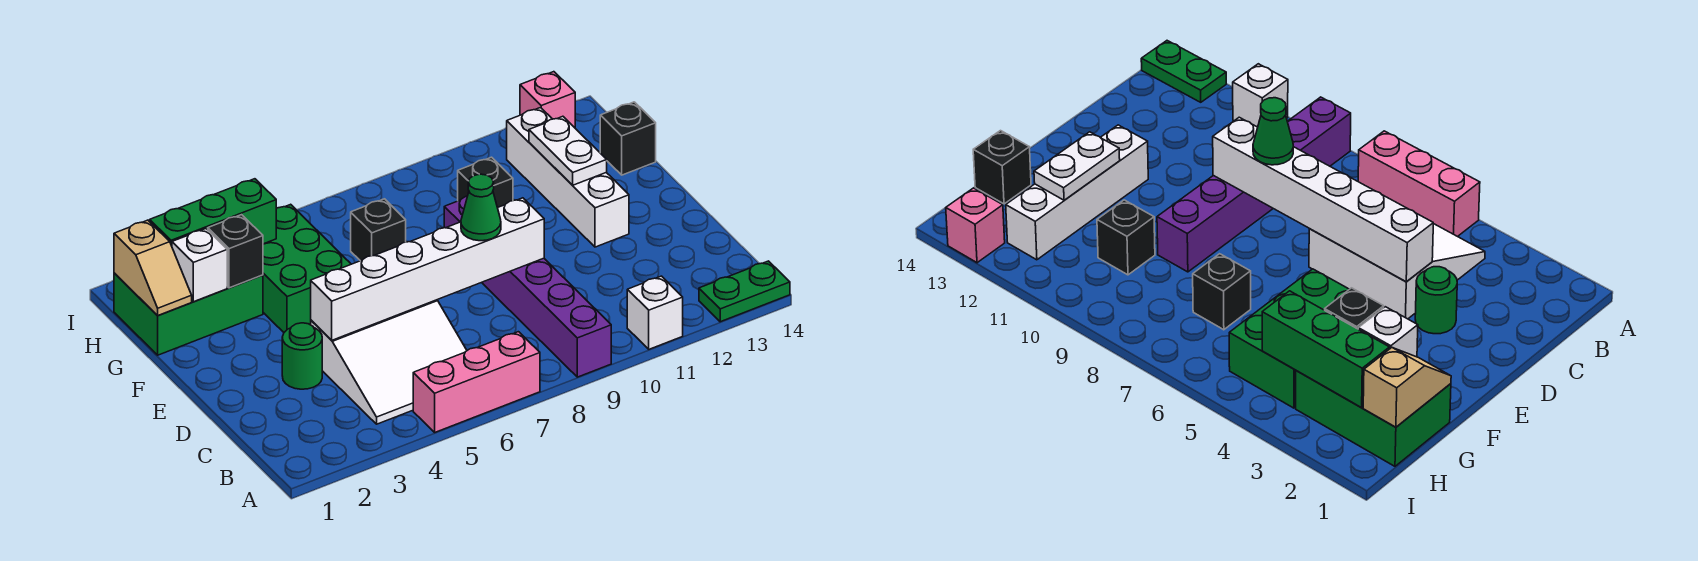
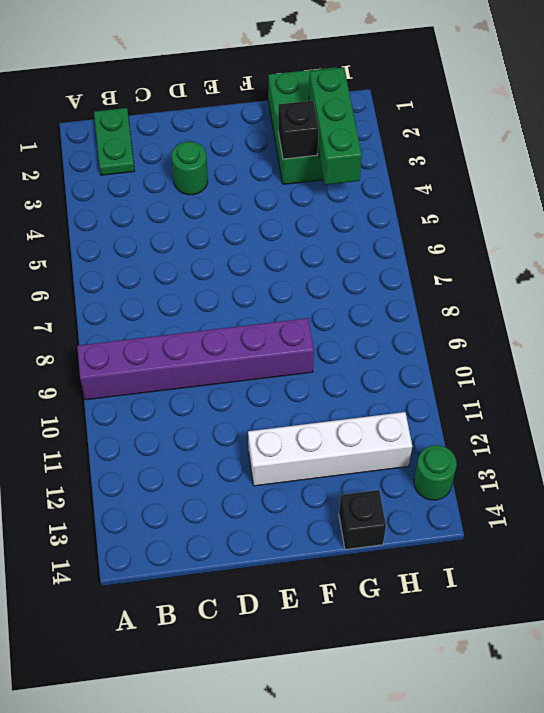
green 1x2 plate [94,108,135,175] -> green 1x2 plate moved to [699,261,790,322]
green 1x1 round brick [414,445,457,500] -> pink 1x1 brick [520,72,575,128]
none -> pink 1x3 brick [413,332,540,432]
none -> white 1x1 brick [627,276,683,349]
none -> white 3x3 slope [311,300,467,424]

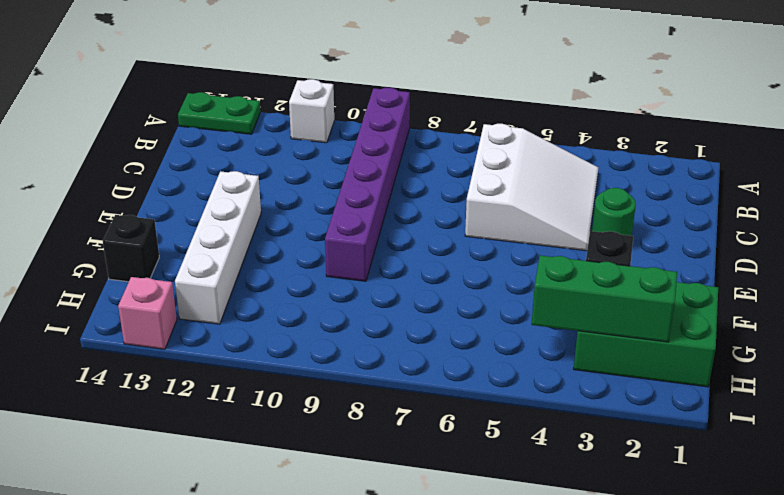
white 3x3 slope [465,124,598,251] -> white 3x3 slope turned to [311,300,467,424]
none -> pink 1x3 brick [413,332,540,432]
none -> green 2x3 brick [263,204,351,332]
none -> black 1x1 brick [351,199,406,261]

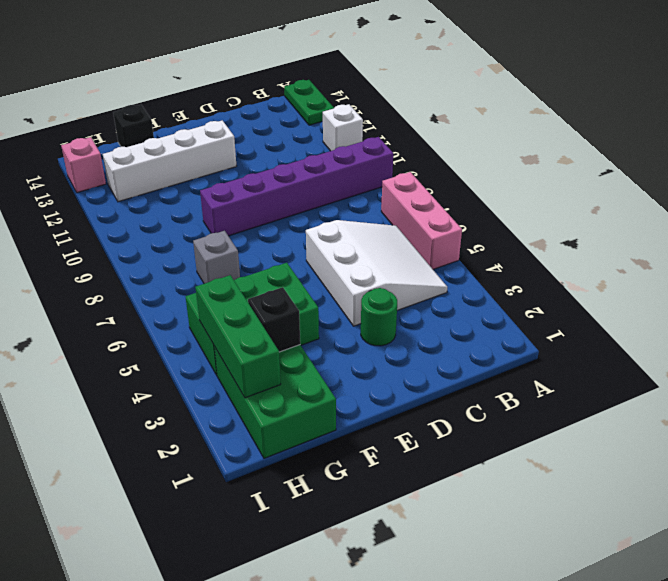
grey 1x1 brick [193,231,240,284] -> black 1x1 brick [351,199,406,261]
none -> black 1x1 brick [458,157,513,208]
none -> white 1x6 brick [311,198,544,340]
none -> white 1x2 plate [529,116,607,185]

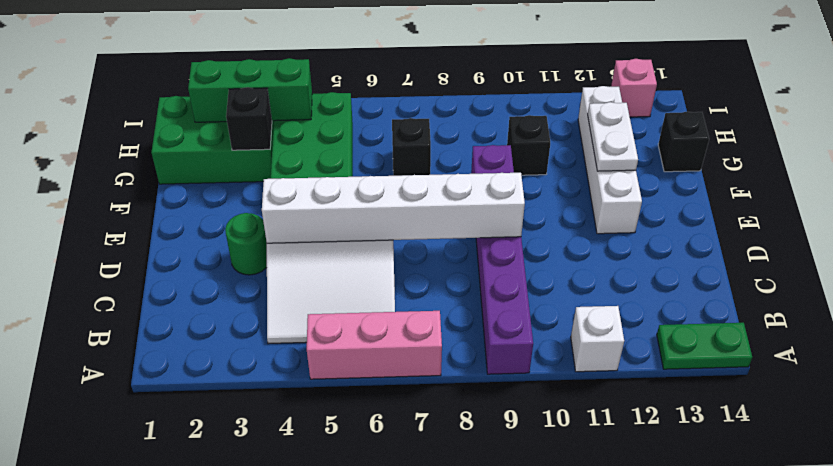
none -> tan 1x2 slope [114,220,192,316]
none -> white 1x1 brick [172,229,227,302]
none -> green 1x1 cone [461,174,501,241]

